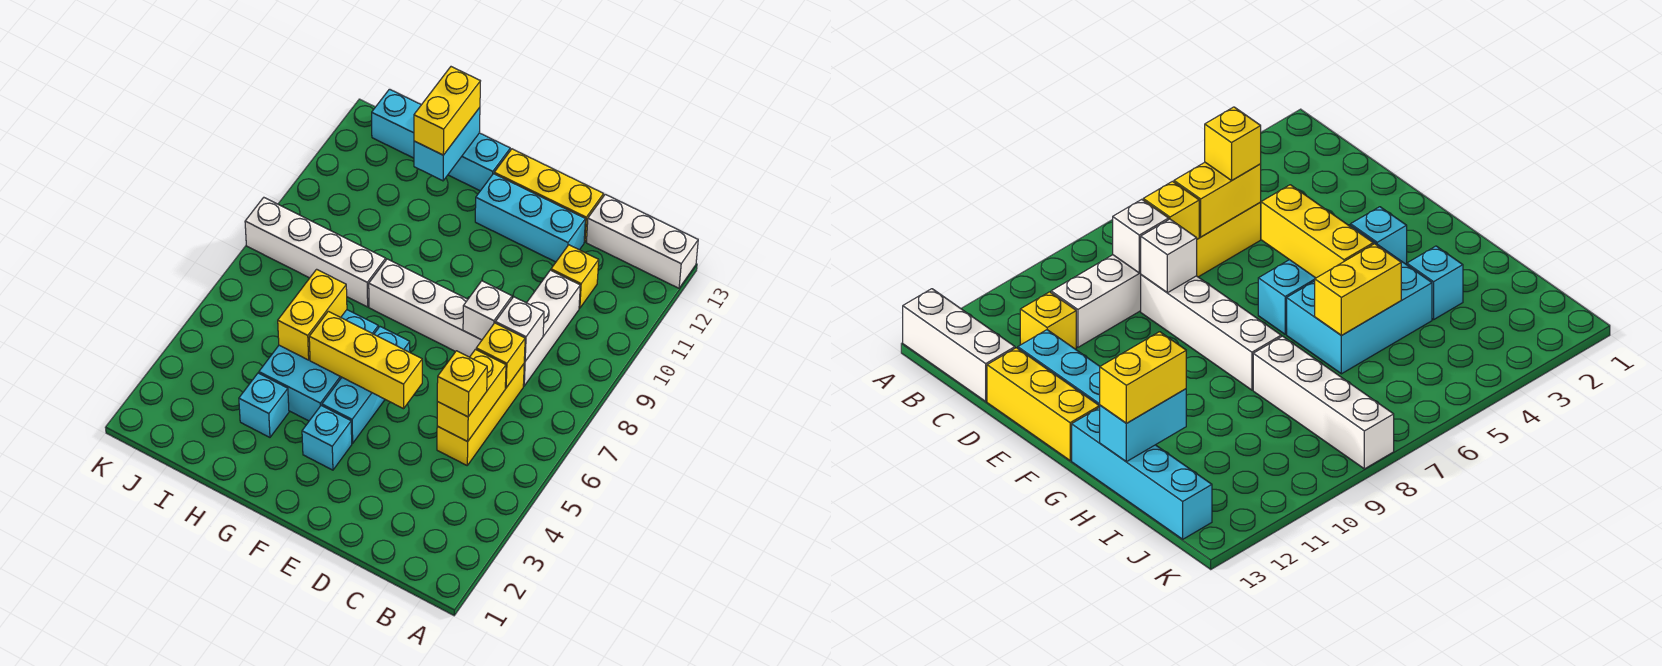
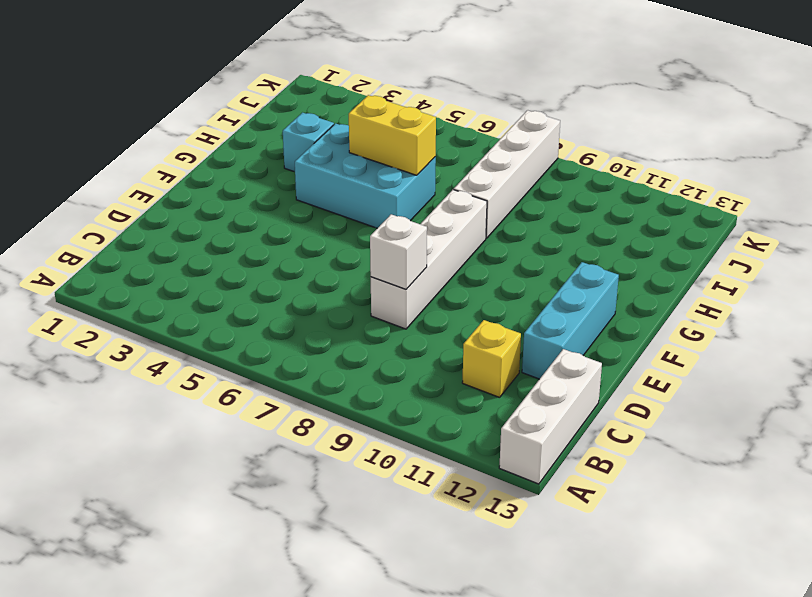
none -> yellow 1x3 brick [437,364,524,465]
none -> white 1x3 brick [523,270,580,386]
none -> yellow 1x3 brick [494,149,604,242]

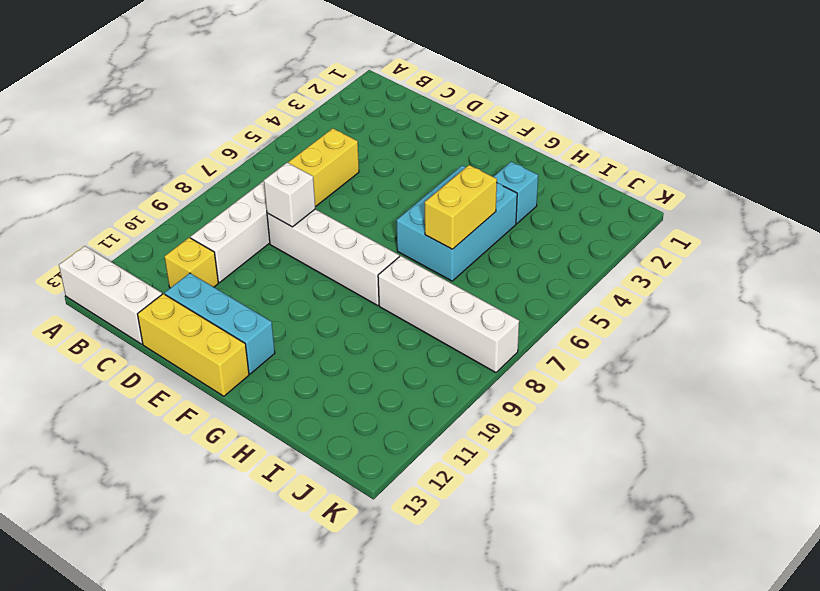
none -> cyan 1x1 brick [302,406,352,470]
none -> cyan 1x3 brick [322,327,410,443]
none -> cyan 1x4 brick [372,89,510,191]

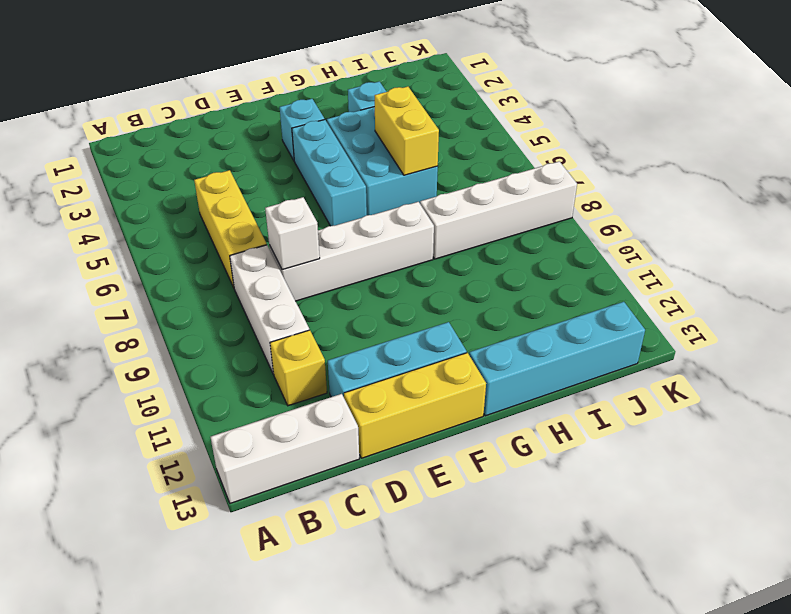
none -> yellow 1x2 brick [437,349,506,441]
none -> yellow 1x1 brick [476,323,525,388]
none -> white 1x1 brick [495,297,544,361]

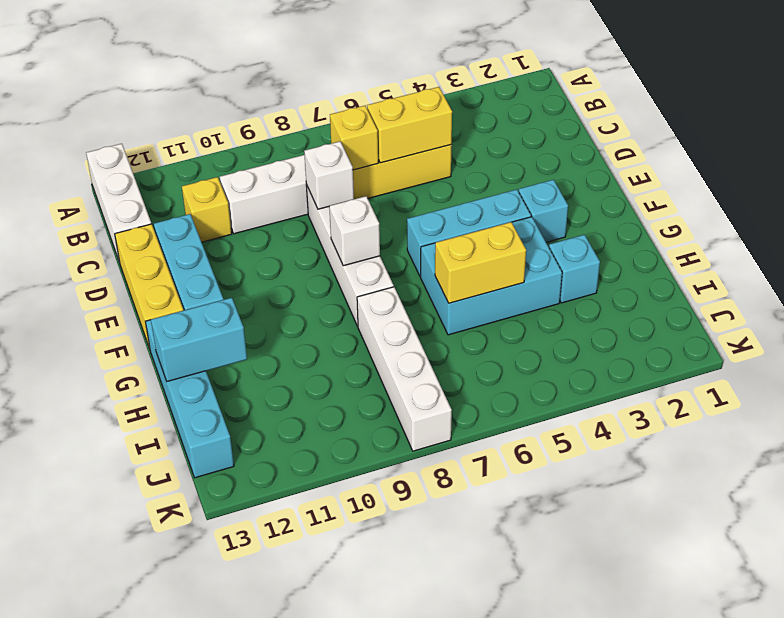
white 1x1 brick [329,196,380,266] -> white 1x1 brick moved to [495,297,544,361]
none -> yellow 1x3 brick [309,311,422,409]
none -> yellow 1x1 brick [437,351,487,417]
none -> yellow 1x2 brick [414,67,480,155]

